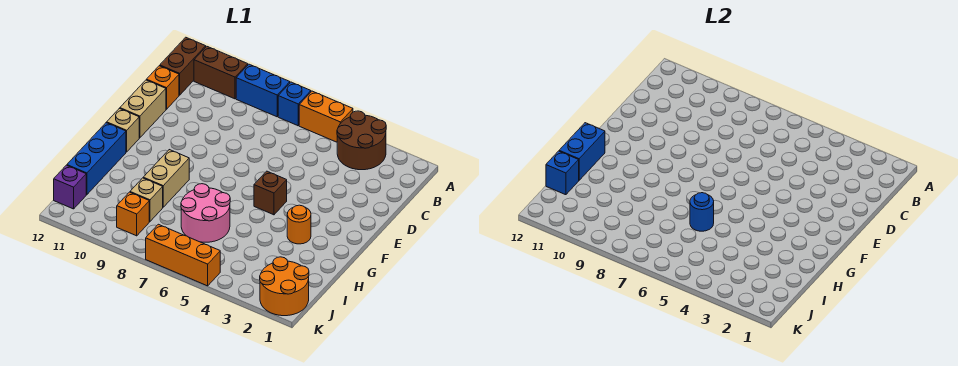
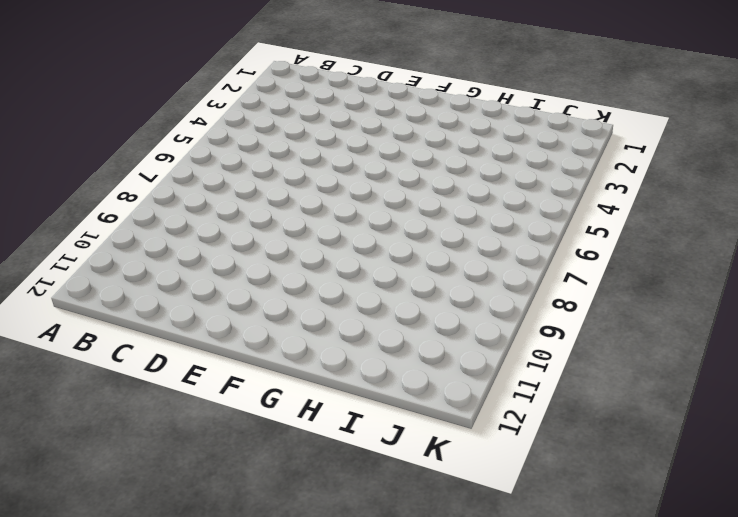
none -> brown 2x2 round brick [337,111,386,170]
none -> orange 1x2 brick [299,91,353,142]
none -> blue 1x1 brick [278,82,311,126]

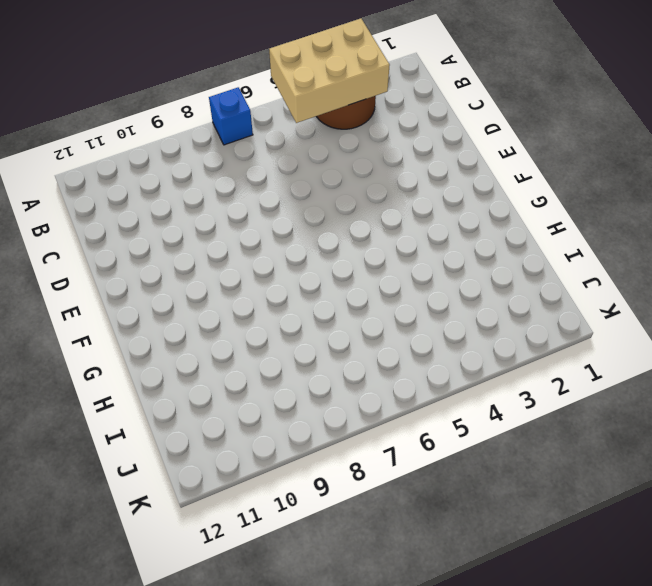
tan 2x3 brick [269,19,390,123] -> none
none -> orange 1x2 brick [299,91,353,142]
none -> blue 1x2 brick [236,64,290,117]
none -> brown 1x2 brick [194,46,248,99]

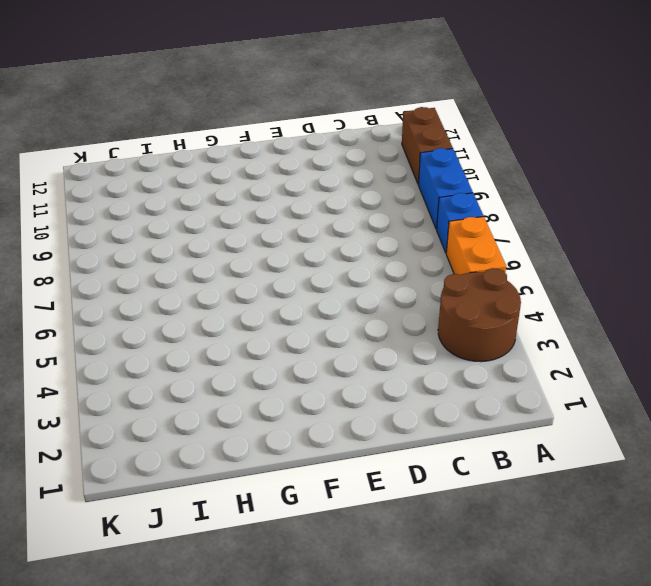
none -> brown 1x2 brick [160,37,206,95]
none -> orange 1x1 brick [146,66,179,109]
none -> tan 1x2 brick [120,80,166,138]

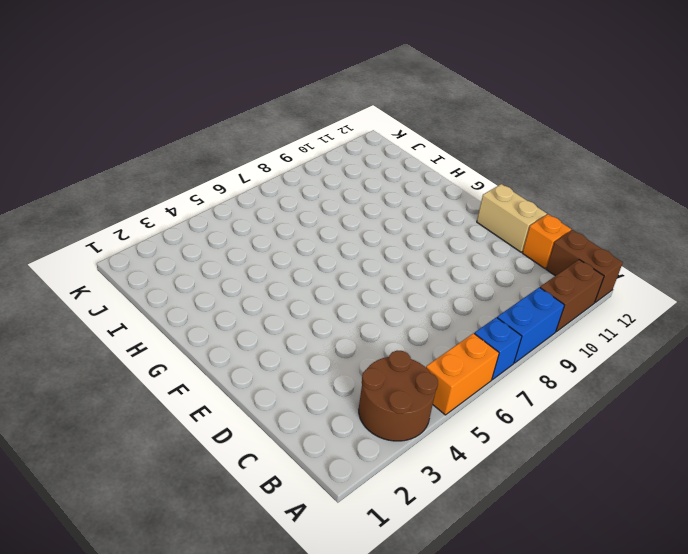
none -> brown 1x1 brick [254,171,287,215]
none -> tan 1x1 brick [107,108,139,152]
none -> orange 1x1 round brick [287,205,311,244]

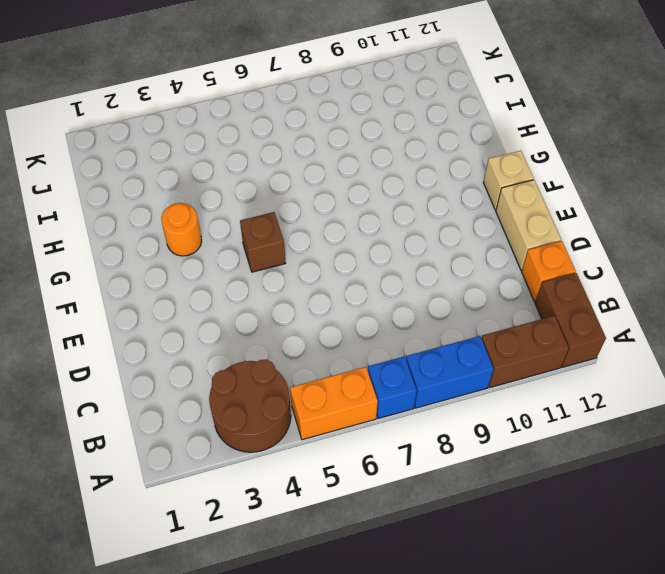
none -> tan 1x2 brick [143,150,189,207]
none -> blue 1x3 brick [67,123,126,195]
none -> pink 2x2 round brick [181,184,230,242]

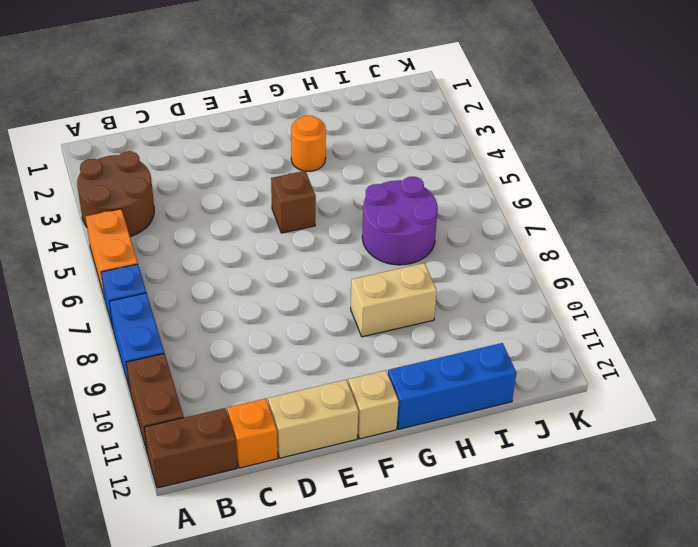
purple 2x2 round brick [362,177,438,265] -> pink 2x2 round brick [181,184,230,242]
none -> tan 1x1 brick [130,178,163,222]
none -> orange 2x2 round brick [260,257,309,316]
none -> orange 1x1 brick [117,192,149,236]

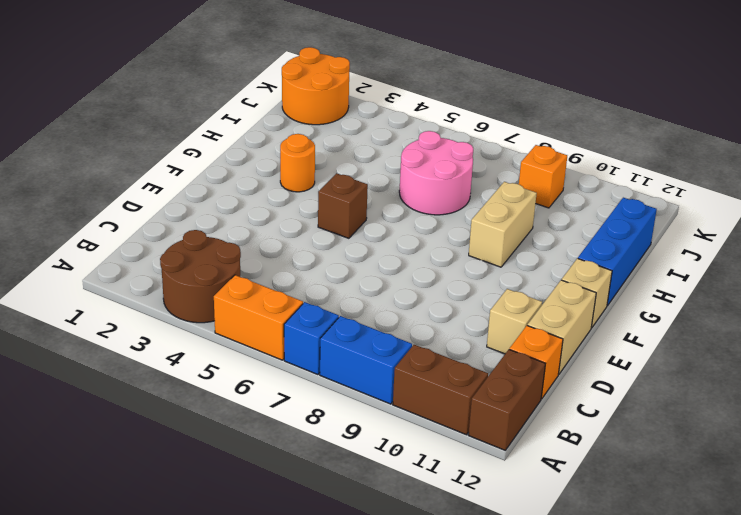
tan 1x1 brick [487,289,542,354] -> tan 1x1 brick moved to [130,178,163,222]
none -> purple 1x1 brick [54,165,86,209]
none -> orange 1x3 brick [146,224,220,286]
none -> blue 1x2 brick [559,123,605,180]

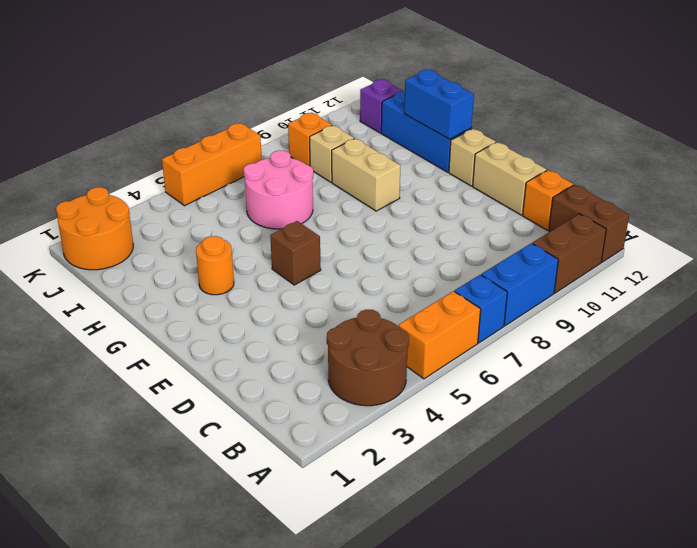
none -> blue 1x1 round brick [690,193,714,231]
none -> blue 1x1 brick [546,151,579,195]

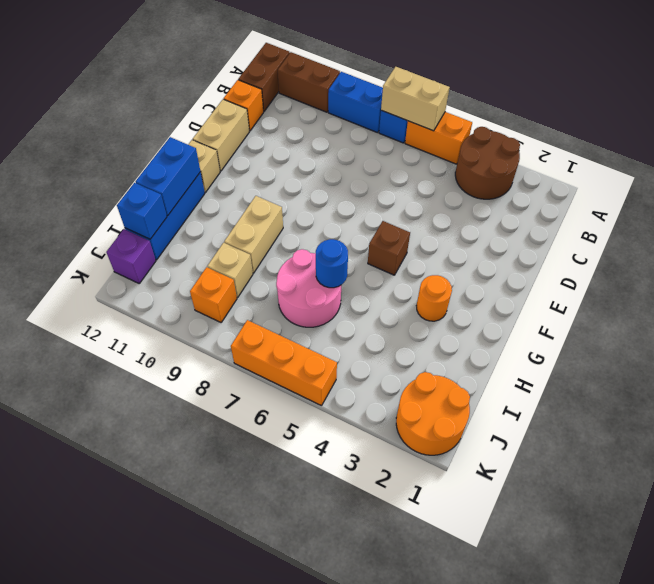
tan 1x2 brick [381,67,450,131] -> none

